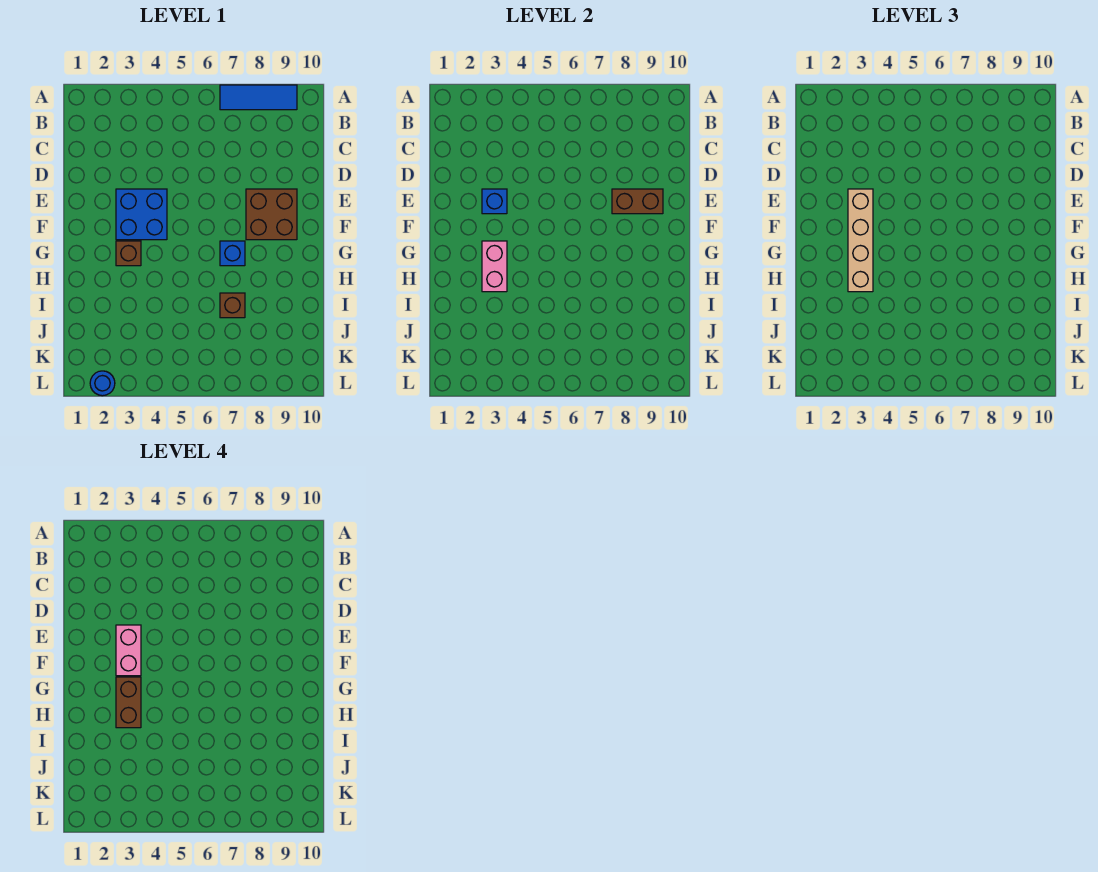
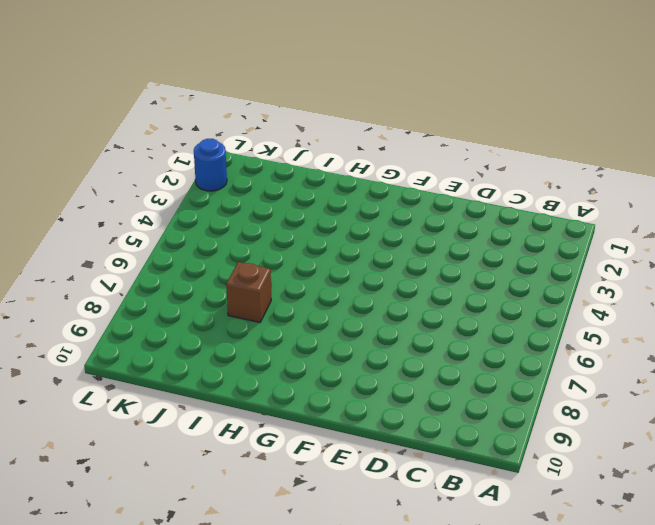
none -> blue 1x3 tile [220,85,297,110]
none -> blue 2x2 brick [116,189,167,240]
none -> brown 2x2 brick [246,189,297,240]

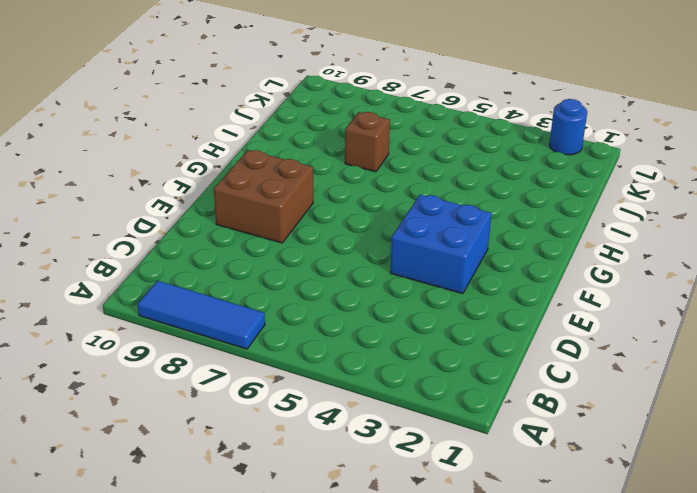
none -> brown 1x1 brick [116,241,141,266]
none -> blue 1x1 brick [220,241,245,266]
none -> blue 1x1 brick [482,189,507,214]

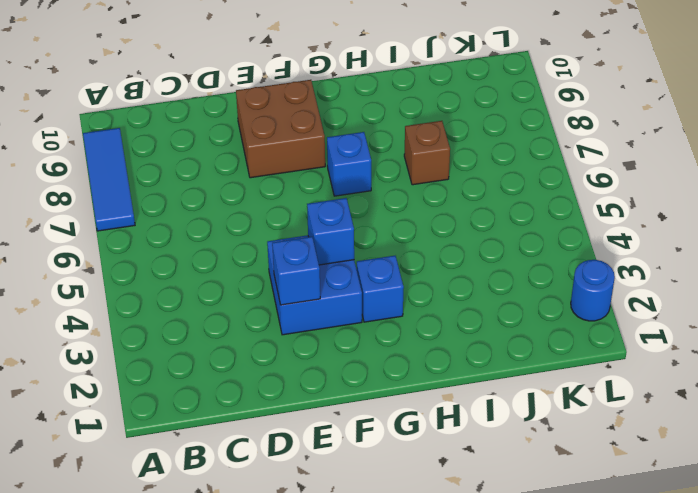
blue 1x1 brick [307,198,354,265] -> none
blue 1x1 brick [357,256,404,322] -> brown 1x1 brick [116,241,141,266]
none -> brown 1x2 brick [612,189,663,214]
none -> pink 1x2 brick [482,241,507,292]
none -> tan 1x4 brick [848,189,873,292]

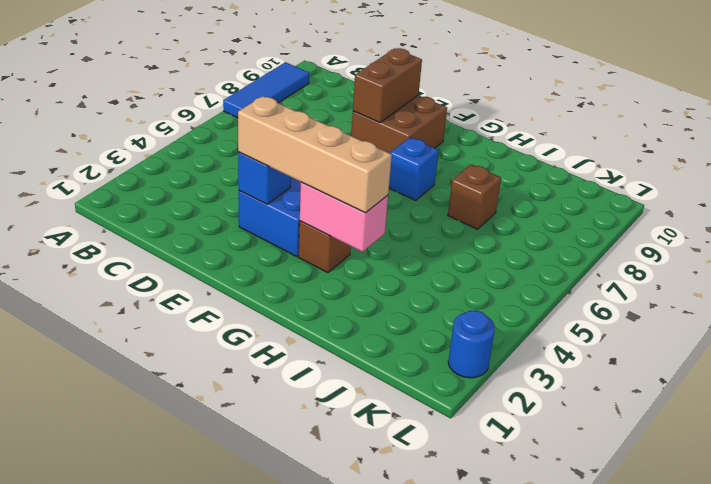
none -> pink 1x2 brick [116,625,141,676]
none -> brown 1x2 brick [116,677,141,728]

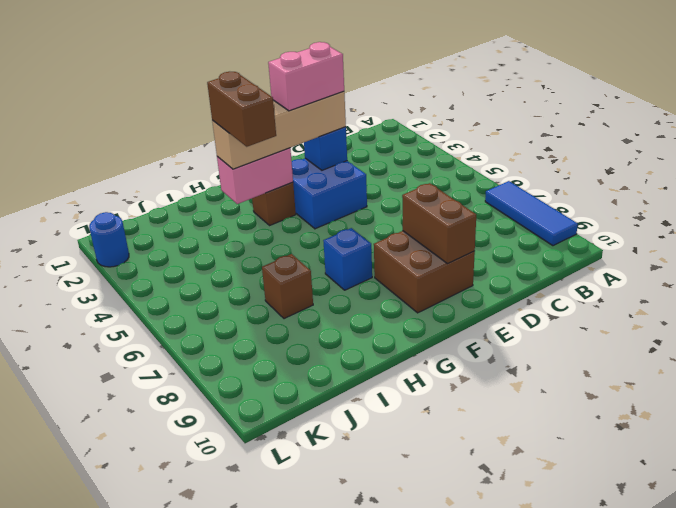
brown 1x2 brick [207,72,276,147] -> brown 1x2 brick turned to [116,677,141,728]

